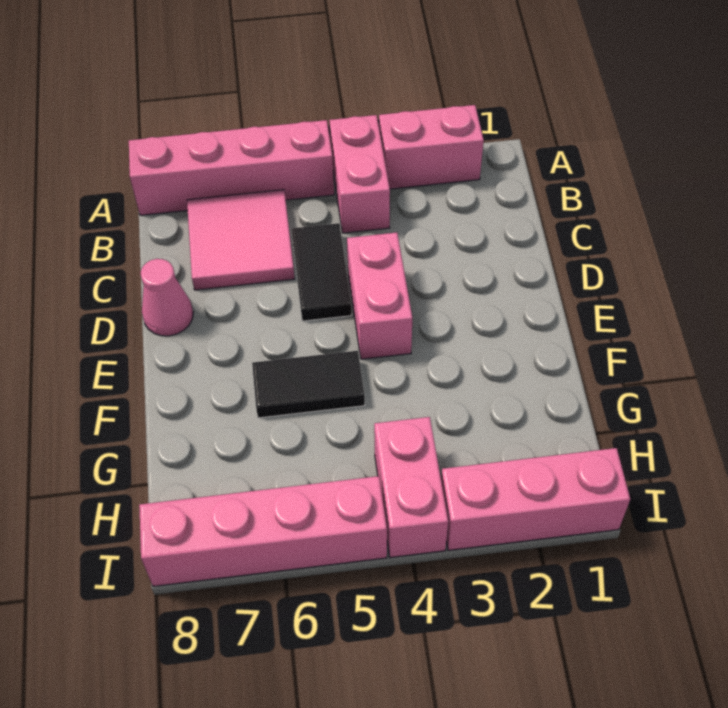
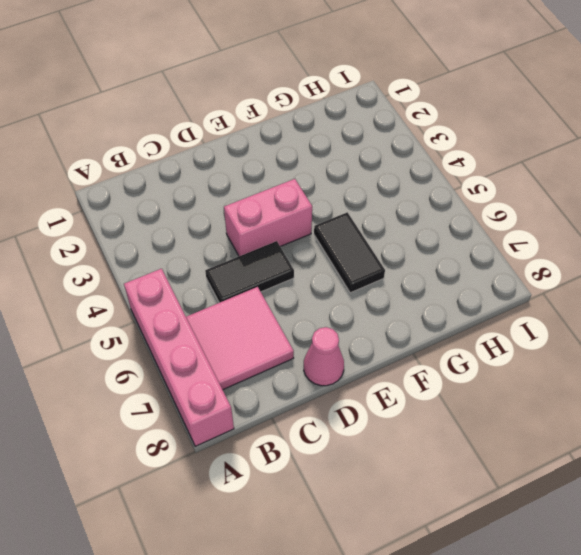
none -> pink 1x2 brick [379,105,484,189]
none -> pink 1x2 brick [329,115,390,233]

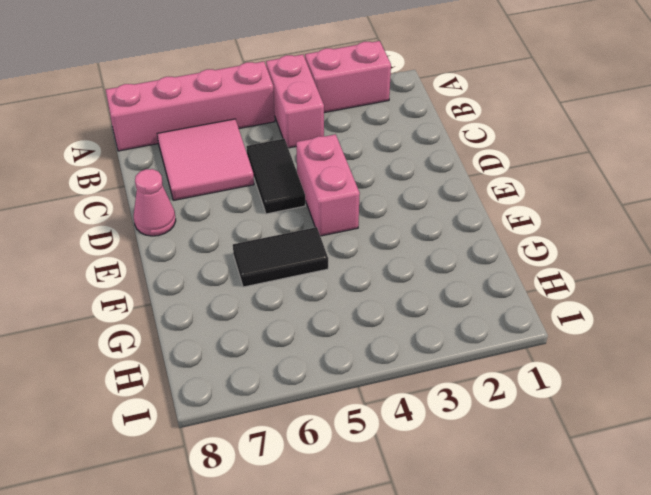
none -> pink 1x2 brick [374,417,448,558]
none -> pink 1x3 brick [441,448,630,550]

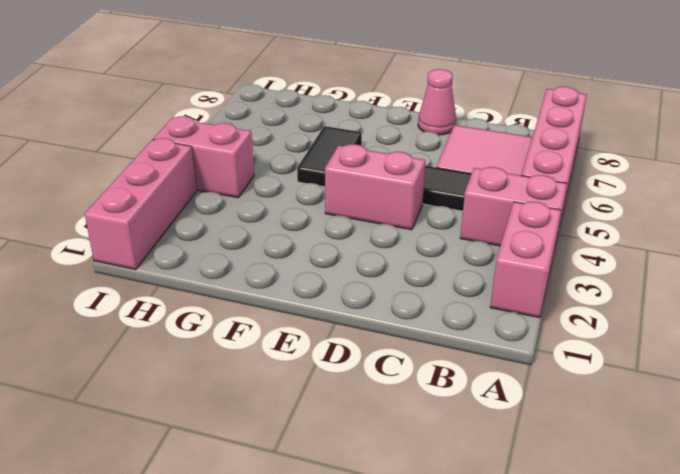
none -> pink 1x4 brick [139,476,387,586]

